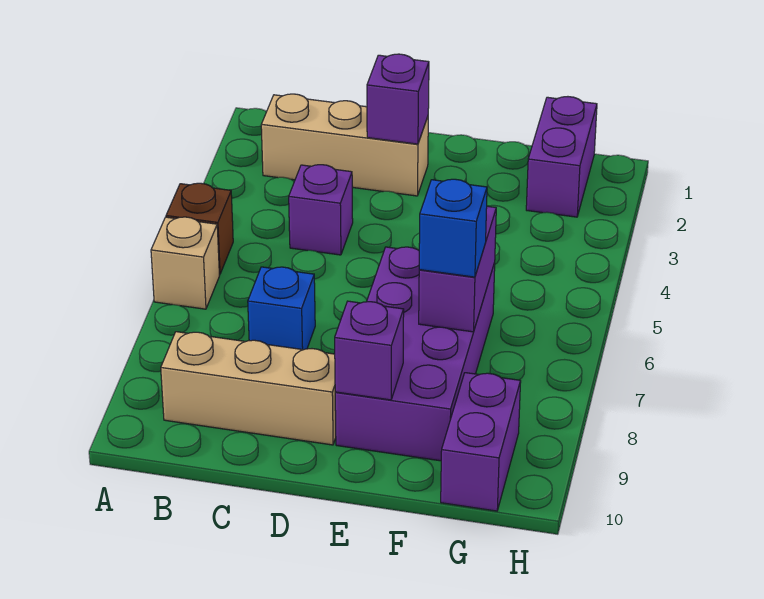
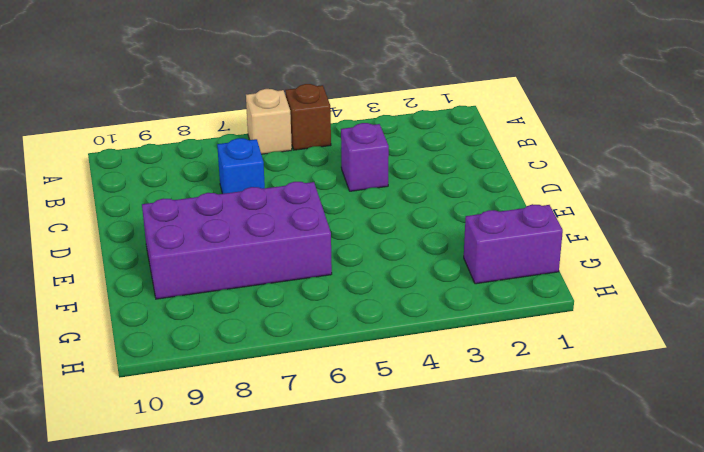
none -> tan 1x3 brick [261,94,428,196]
none -> tan 1x3 brick [161,332,336,445]
none -> purple 1x2 brick [441,373,521,511]

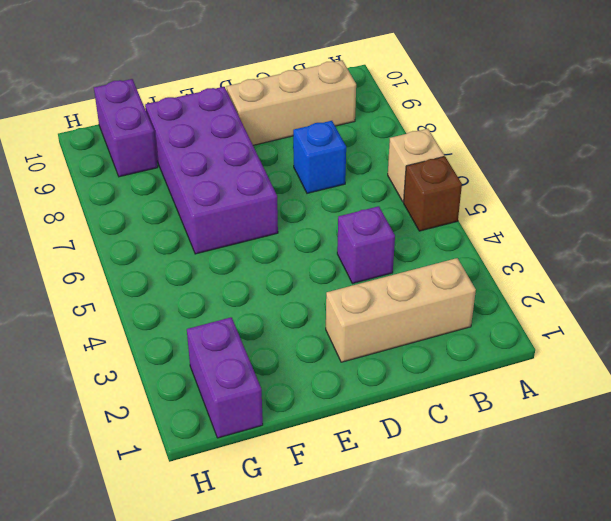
none -> purple 1x1 brick [367,54,429,144]
none -> purple 1x1 brick [335,301,404,400]
none -> purple 1x2 brick [419,206,496,332]

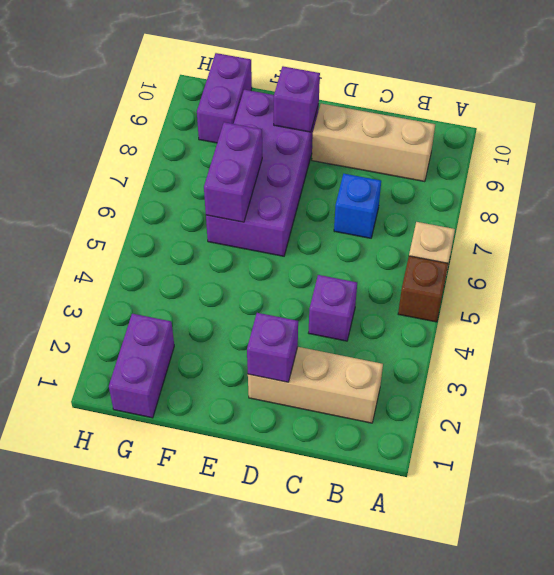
none -> blue 1x1 brick [419,179,487,277]

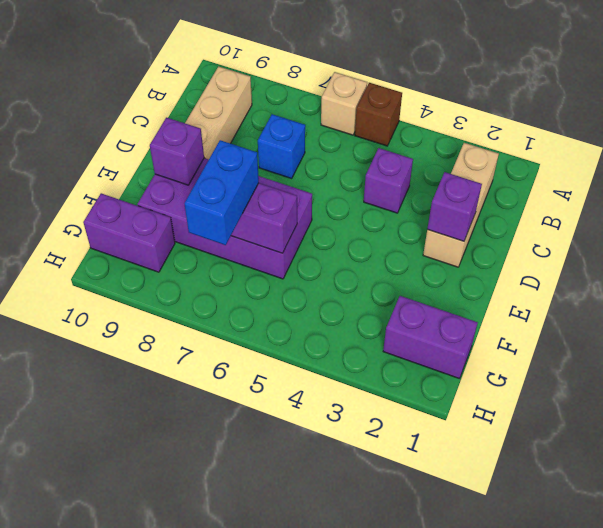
blue 1x2 brick [184,140,259,245] -> blue 1x1 brick [419,179,487,277]

